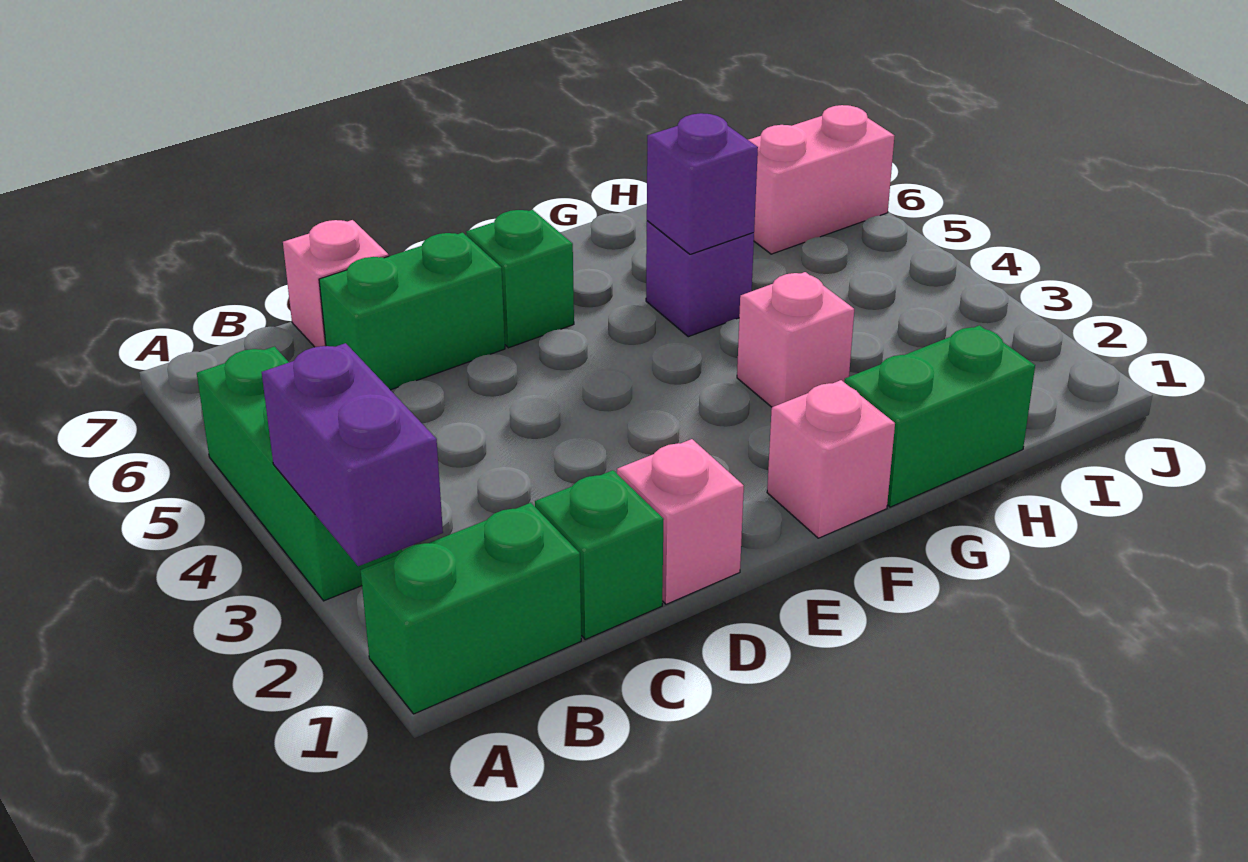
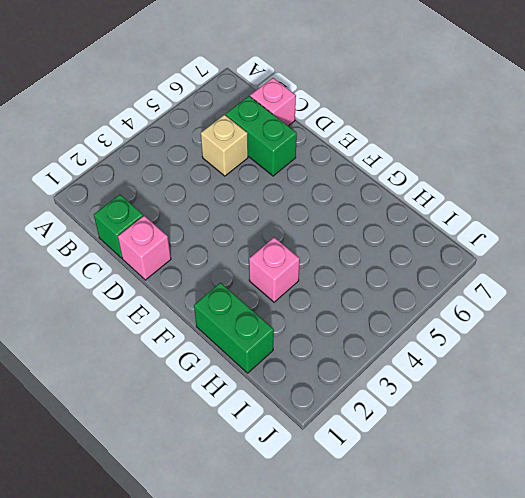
tan 1x1 brick [201,115,248,176] -> none
none -> green 1x2 brick [361,503,581,714]
none -> green 1x3 brick [197,347,402,601]
none -> green 1x1 brick [466,210,574,348]

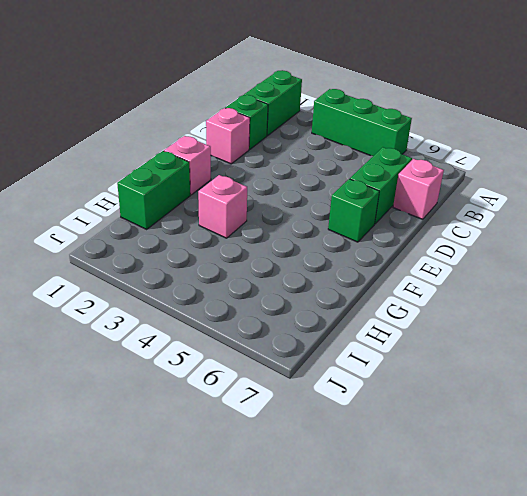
none -> purple 1x1 brick [646,221,754,337]
none -> pink 1x2 brick [749,105,895,254]
none -> purple 1x2 brick [262,343,443,566]

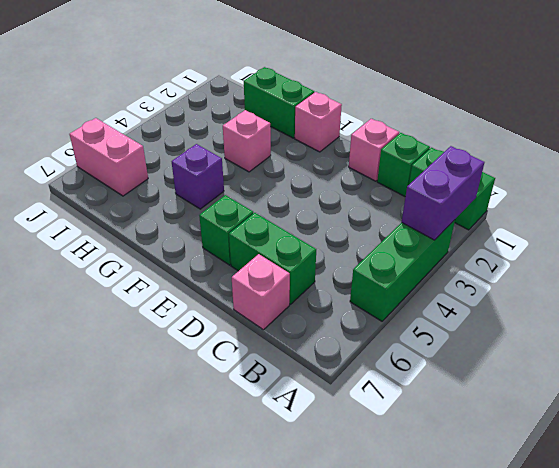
none -> purple 1x1 brick [647,113,758,254]

